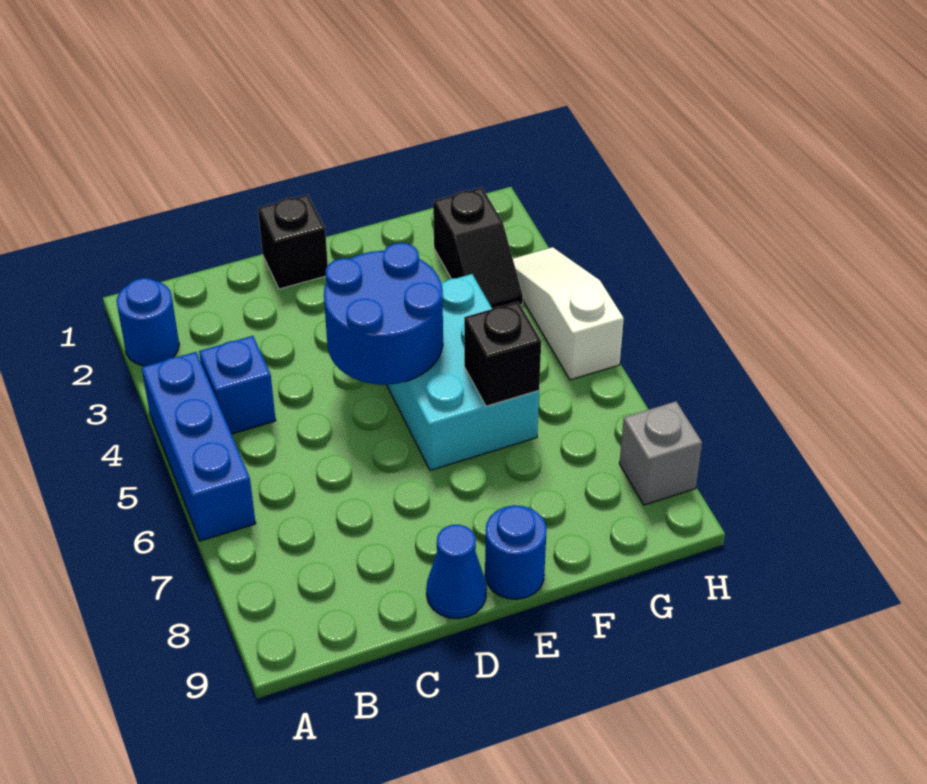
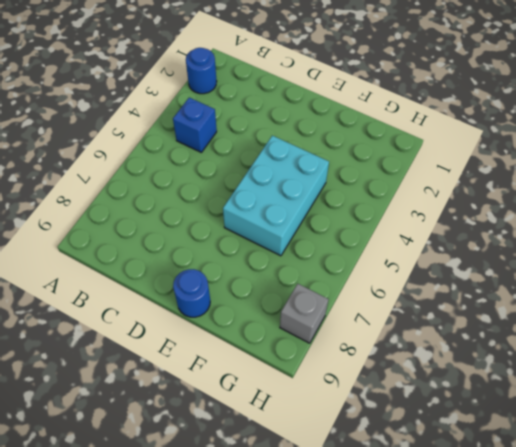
none -> blue 1x3 brick [142,352,256,541]
none -> black 1x1 brick [258,194,328,289]
none -> blue 1x1 cone [426,525,487,619]

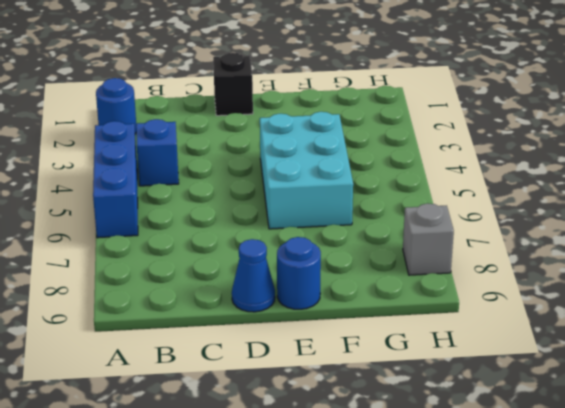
none -> black 1x2 slope [433,188,523,309]
none -> white 1x3 slope [513,247,624,380]
none -> blue 2x2 round brick [324,243,443,385]

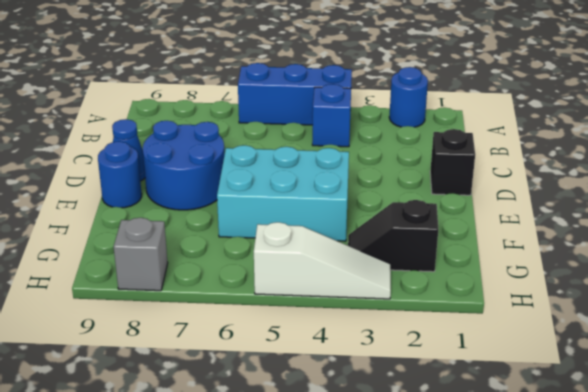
blue 2x2 round brick [143,121,225,210] -> blue 2x2 round brick moved to [324,243,443,385]
none -> black 1x1 brick [464,302,541,406]

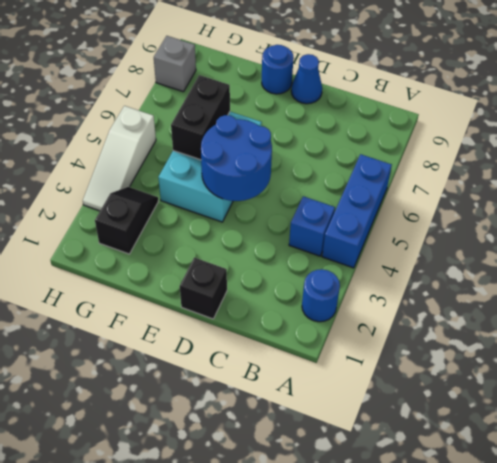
black 1x2 brick [171,75,230,160] -> black 1x1 brick [464,302,541,406]

